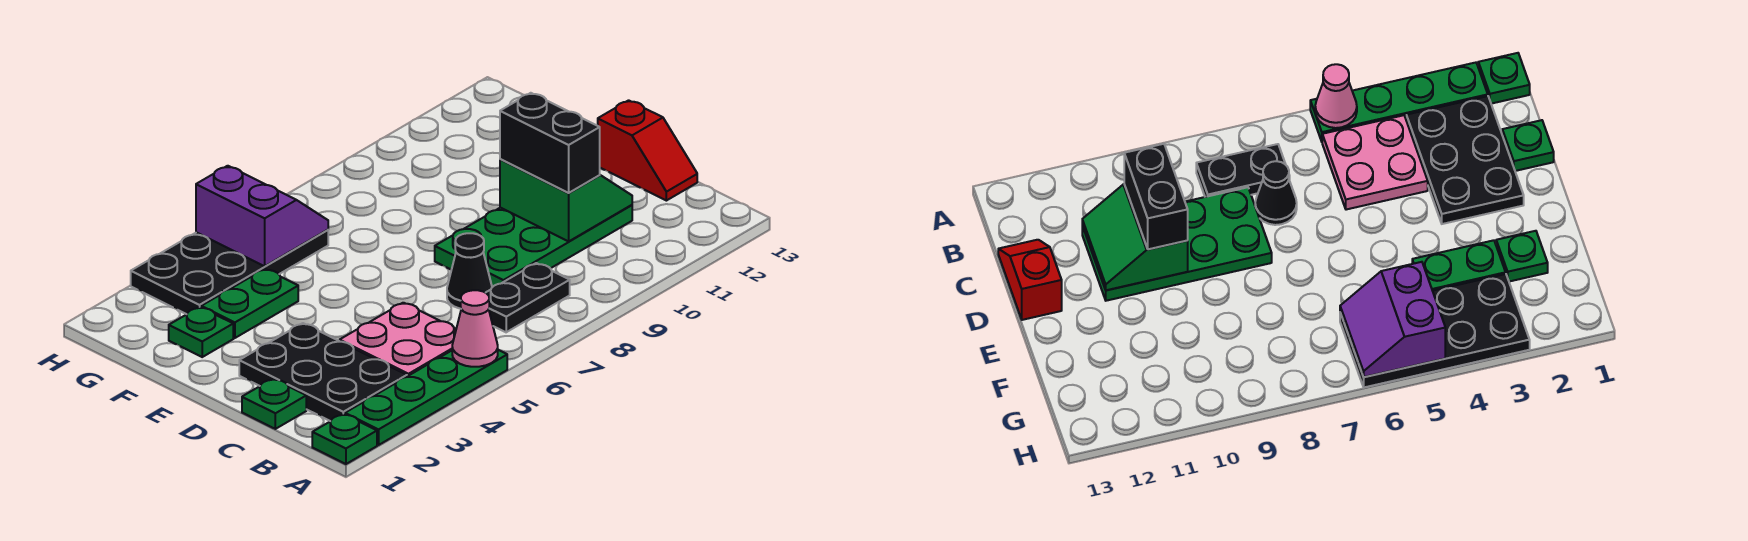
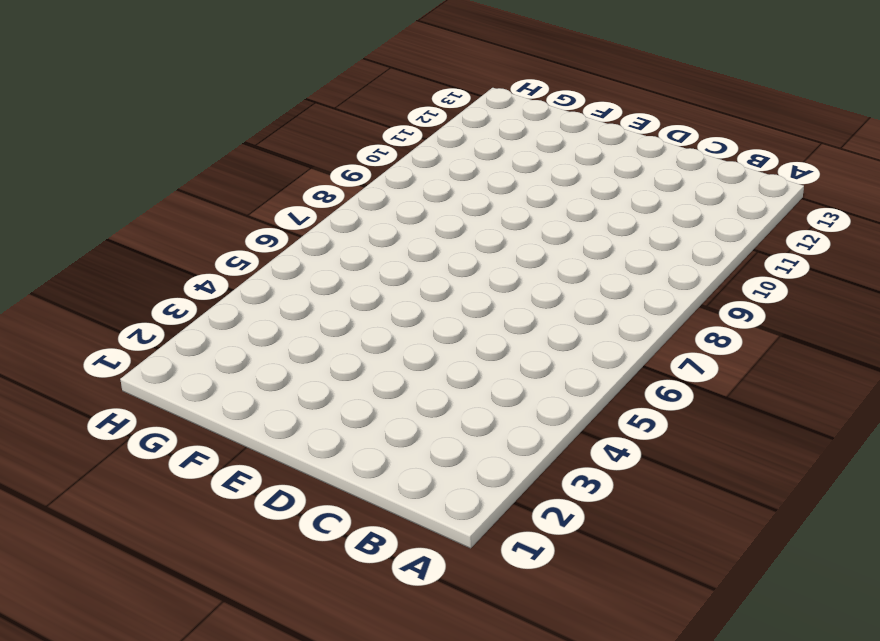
none -> green 1x1 plate [312,414,377,464]
none -> green 1x4 plate [345,350,507,445]
none -> black 2x3 plate [239,323,407,421]

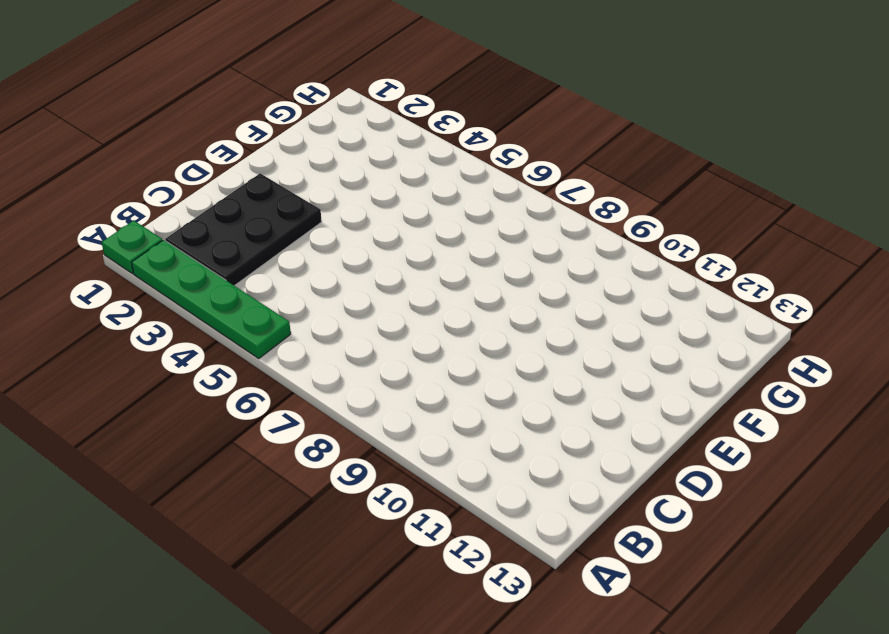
none -> pink 2x2 plate [340,303,456,376]
none -> black 1x2 plate [486,263,570,332]
none -> green 1x1 plate [242,379,306,429]

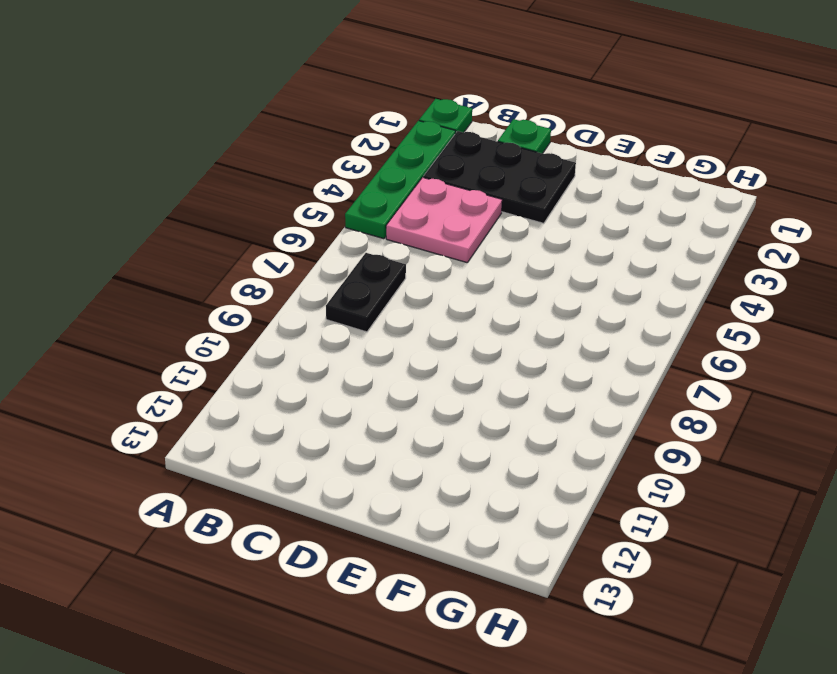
none -> black 1x1 cone [447,233,492,309]
none -> green 2x4 plate [435,205,632,287]
none -> red 1x2 slope [598,100,697,201]

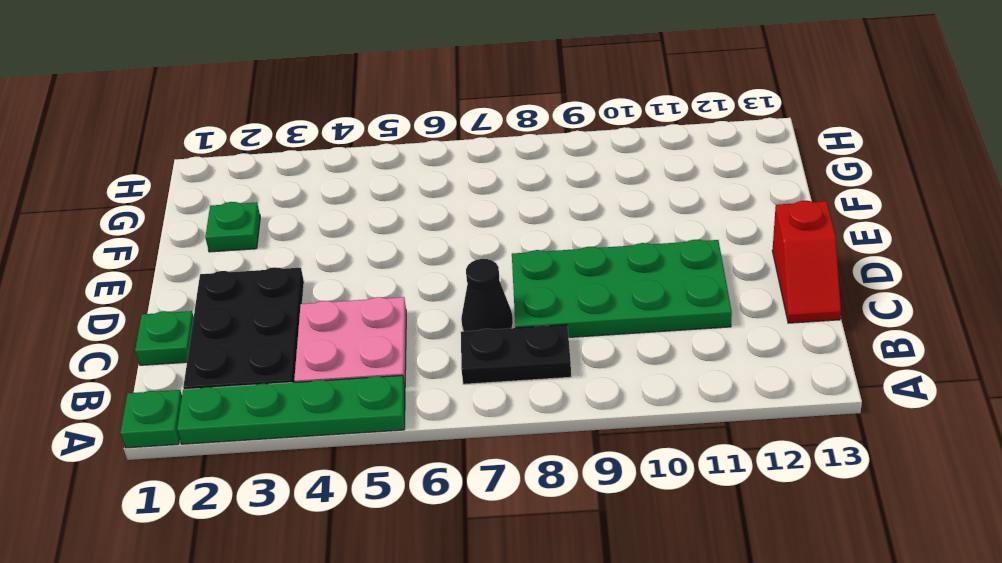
none -> green 1x2 plate [201,269,298,338]
none -> black 2x4 plate [131,230,328,314]
none -> pink 1x1 cone [452,290,498,367]

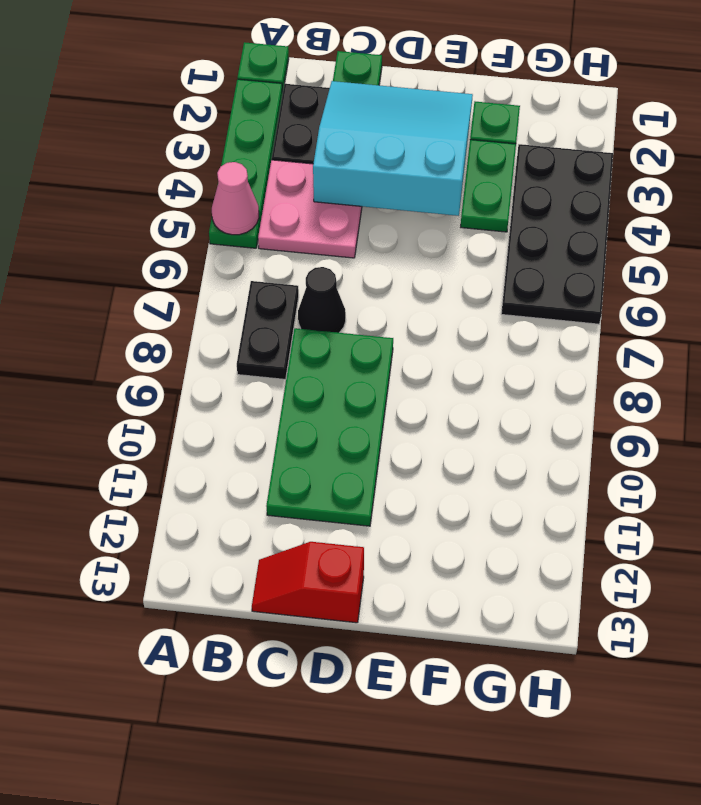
cyan 3x3 slope [313,81,473,216] -> none
none -> green 2x2 slope [500,159,632,241]
none -> purple 2x2 slope [196,166,328,266]
none -> black 1x2 brick [500,93,600,193]

